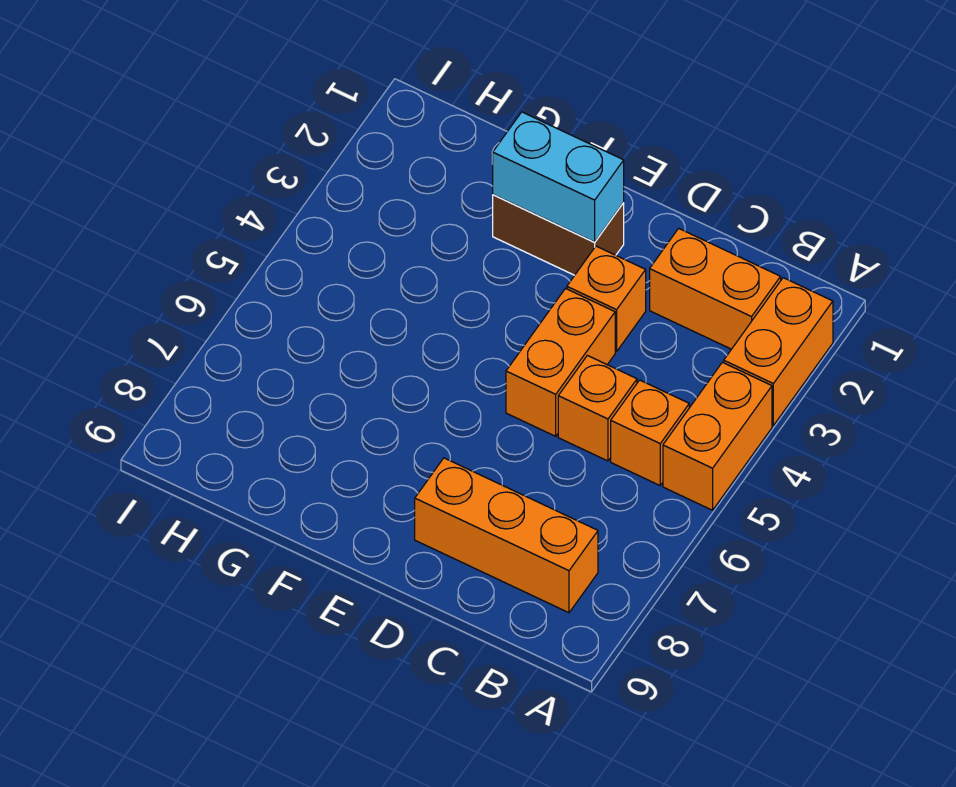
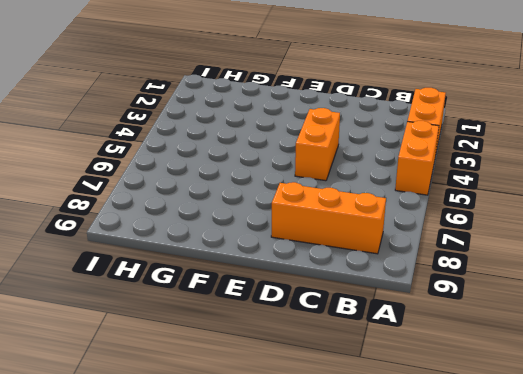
none -> orange 1x2 brick [650,228,781,349]
none -> orange 1x1 brick [611,380,689,485]

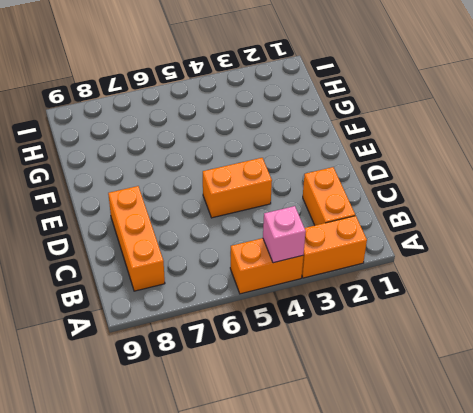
pink 1x1 brick [263,206,306,263] -> none
none -> orange 1x1 brick [611,380,689,485]
none -> orange 1x1 brick [558,355,637,461]

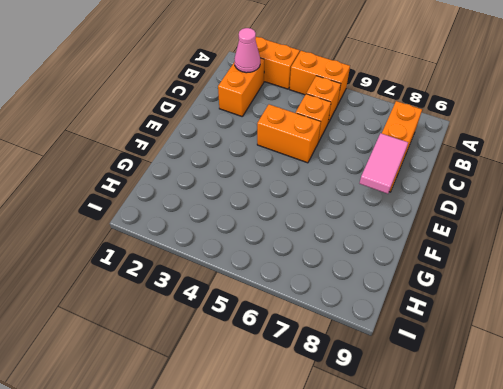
pink 1x1 cone [234,28,260,73] -> none
pink 1x2 tile [359,133,408,194] -> none
none -> orange 1x1 brick [567,246,646,352]
none -> brown 1x2 brick [493,195,624,275]

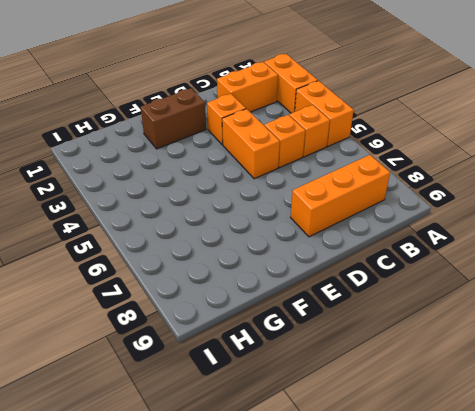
none -> cyan 1x2 brick [493,112,624,242]

